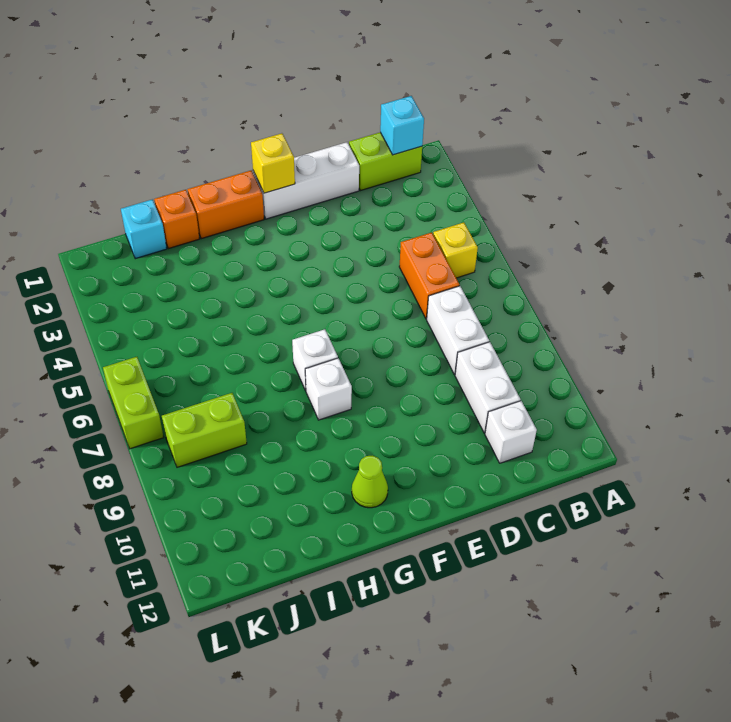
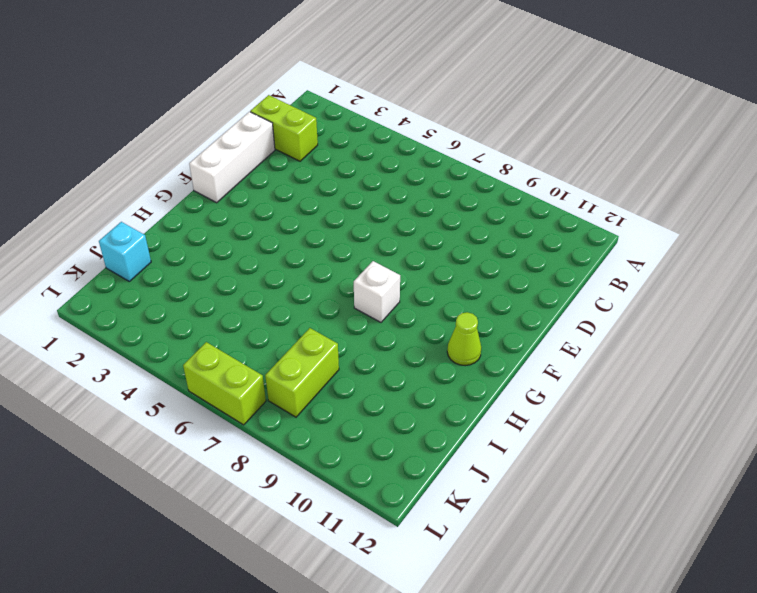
lime 1x2 brick [250,95,318,161] -> lime 1x2 brick turned to [349,132,422,191]
none -> yellow 1x1 brick [433,222,478,278]
none -> orange 1x2 brick [399,232,459,319]
none -> white 1x2 brick [427,286,489,375]

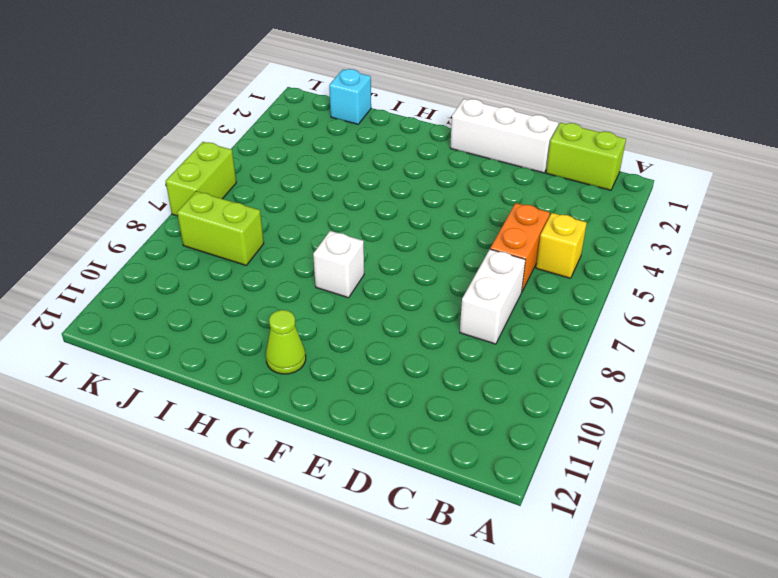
none -> white 1x2 brick [455,342,521,433]
none -> white 1x1 brick [485,401,537,463]
none -> orange 1x2 brick [187,171,264,239]

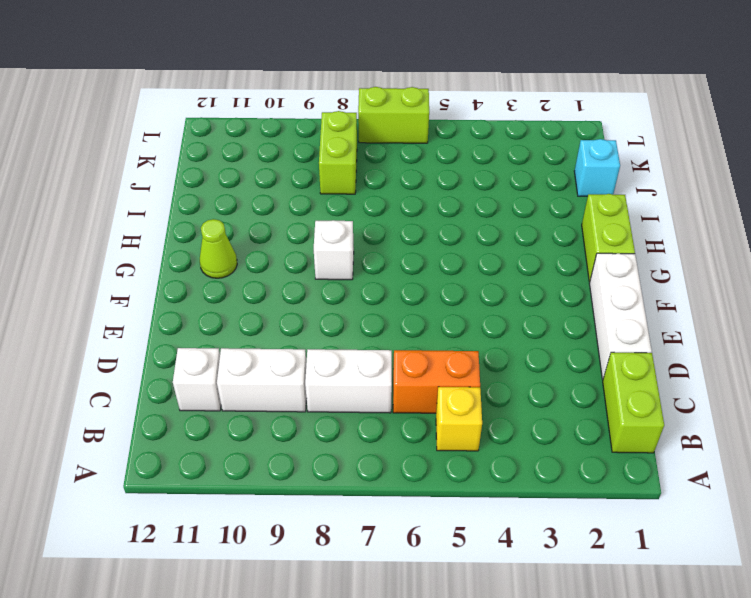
lime 1x2 brick [582,194,635,282] -> orange 1x2 brick [187,171,264,239]
none -> white 1x1 brick [292,329,338,391]
none -> orange 1x1 brick [154,190,199,249]
none -> cyan 1x1 brick [380,96,424,155]

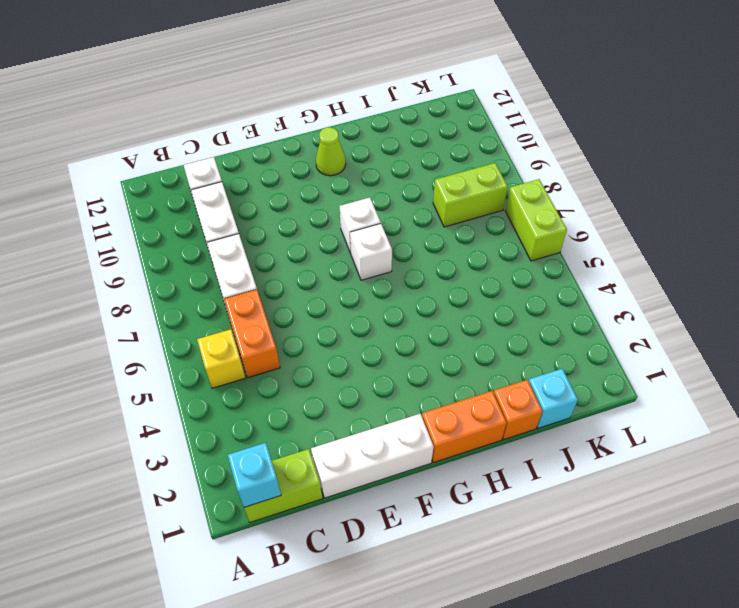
none -> yellow 1x1 brick [251,133,295,193]

